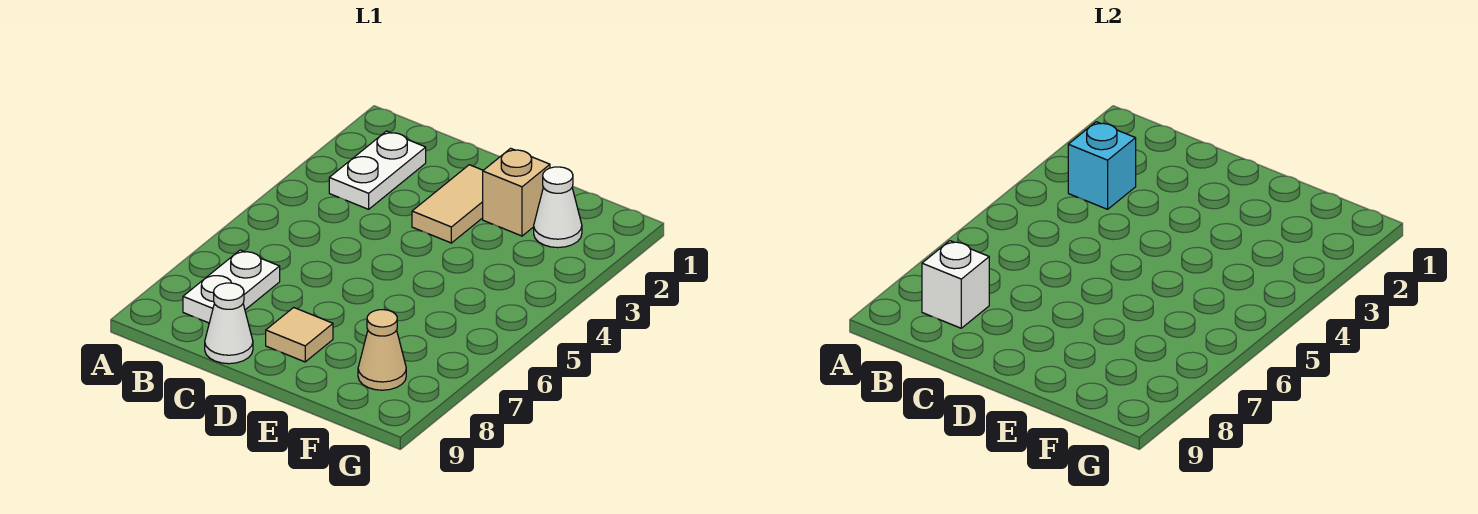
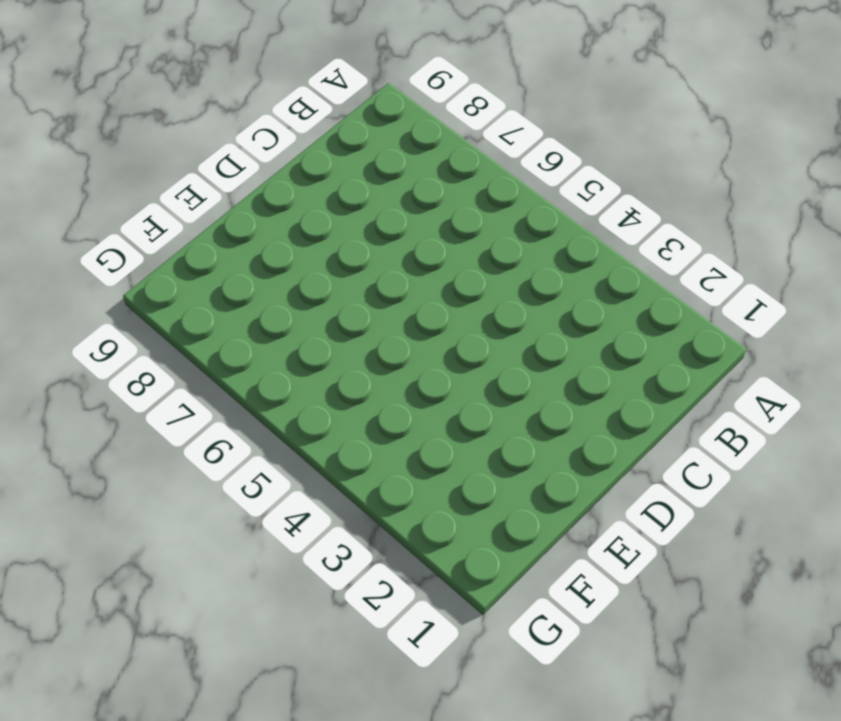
none -> white 1x2 plate [329,131,426,209]
none -> white 1x2 plate [183,250,280,323]

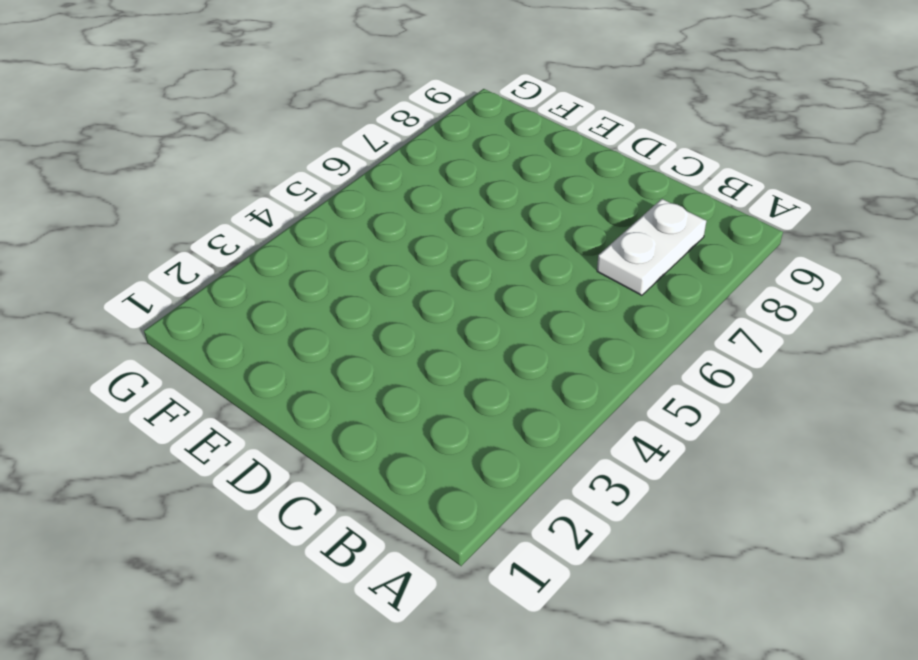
none -> white 1x2 plate [329,131,426,209]
none -> white 1x1 cone [205,283,253,364]

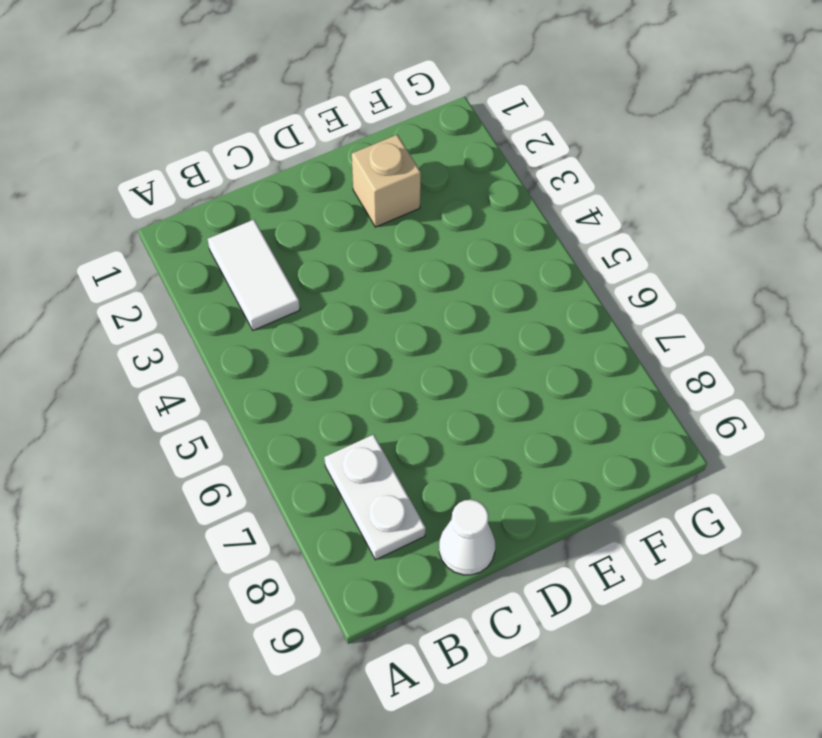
white 1x2 tile [208,220,300,330] -> white 1x2 plate [329,131,426,209]
none -> tan 1x2 tile [412,165,483,243]
none -> tan 1x1 tile [266,307,333,362]

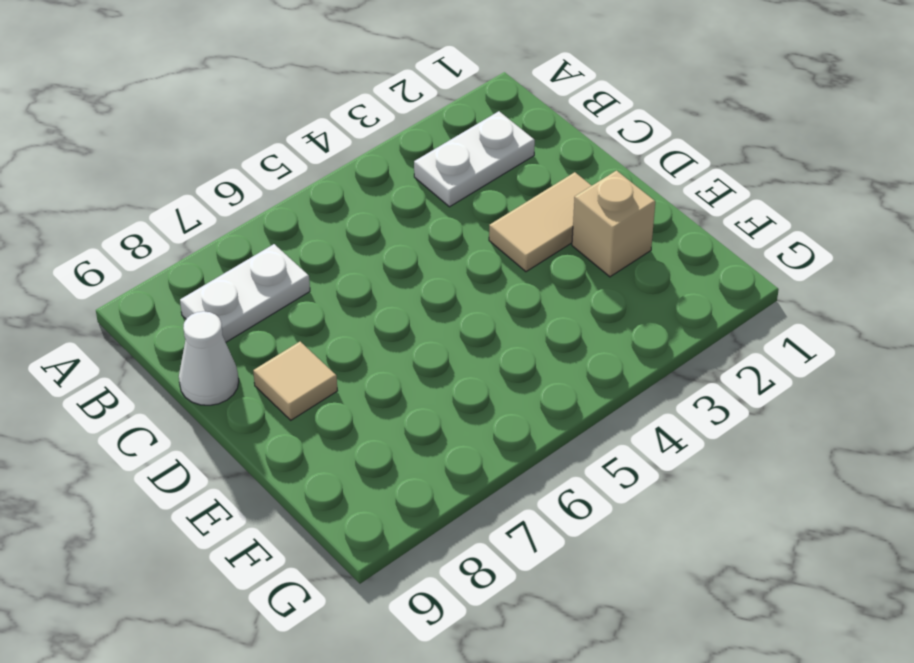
none -> white 1x1 cone [534,167,582,248]
none -> tan 1x1 cone [358,310,406,390]

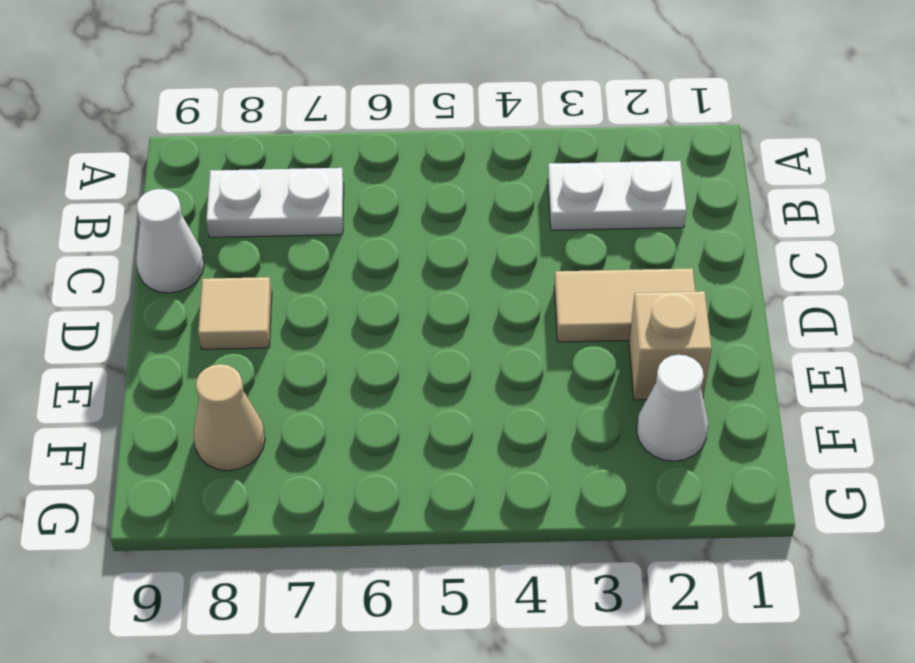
none -> cyan 1x1 brick [1068,122,1136,209]
none -> white 1x1 brick [922,241,989,328]

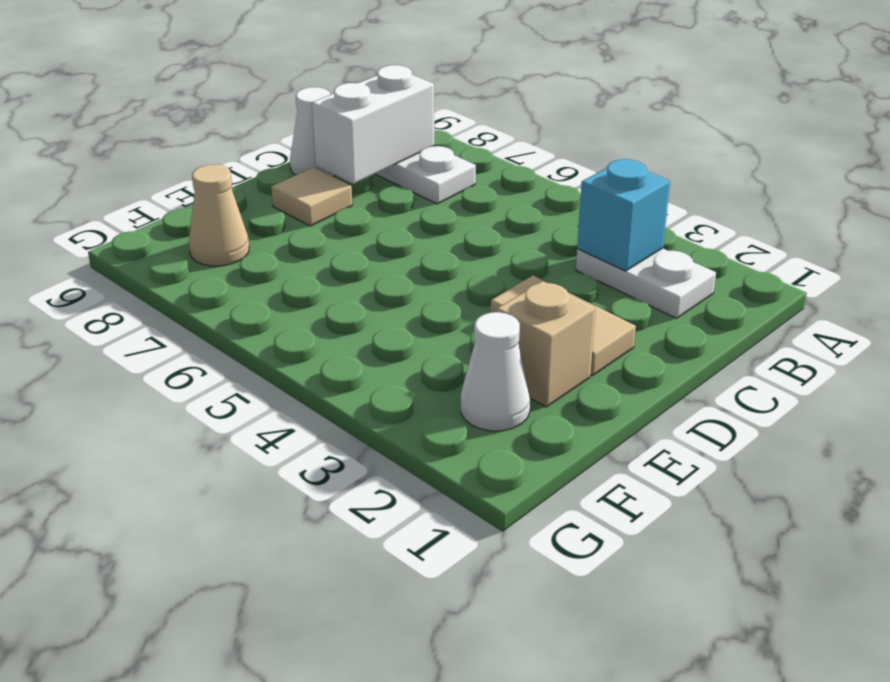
white 1x2 brick [312,65,434,184] -> white 1x1 brick [922,241,989,328]

